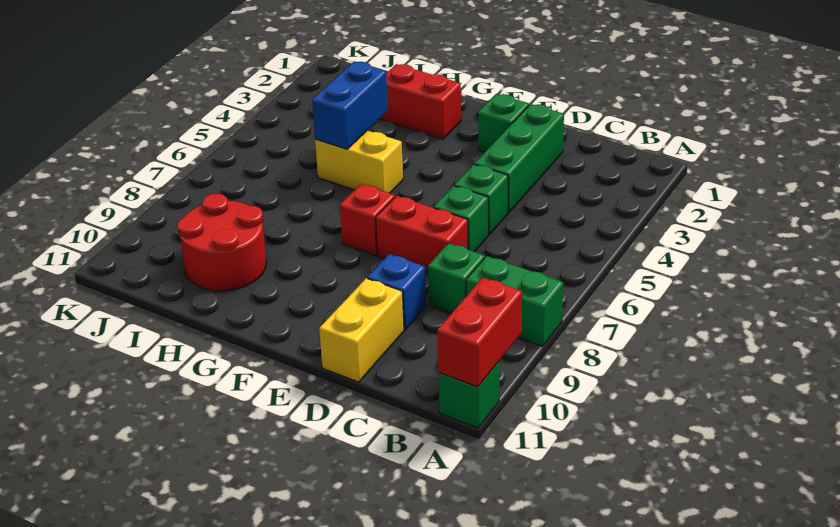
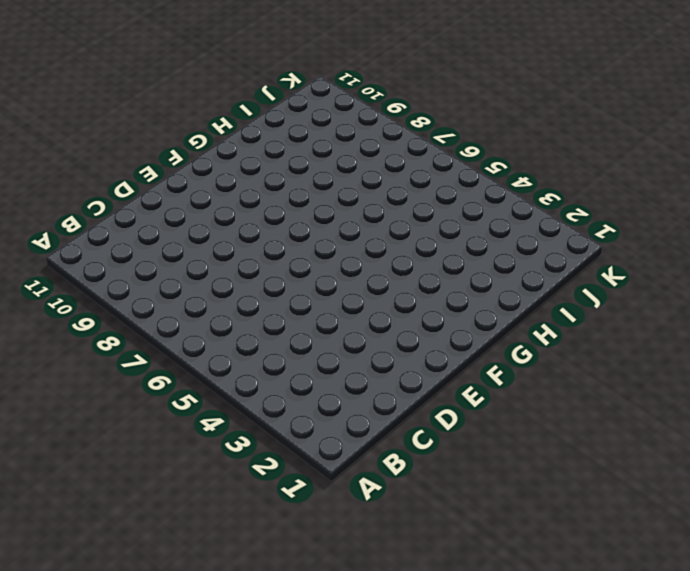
none -> green 1x2 brick [466,256,563,346]
none -> green 1x1 brick [438,361,500,428]
none -> green 1x1 brick [428,243,485,313]

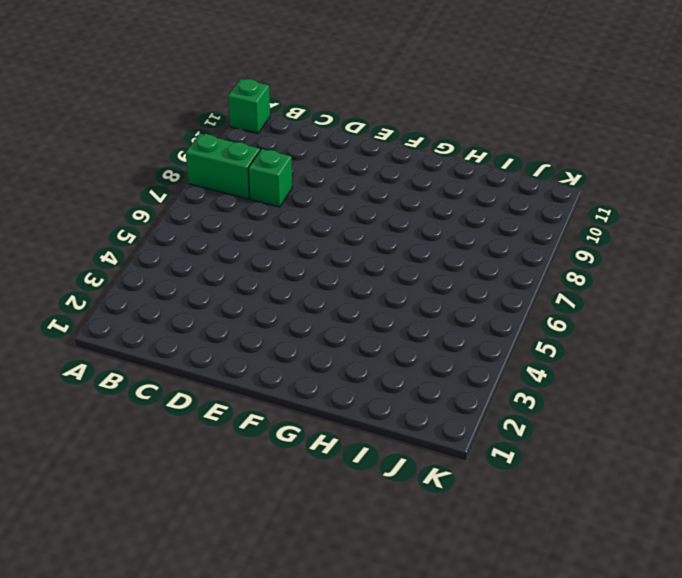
none -> green 1x3 brick [475,104,564,213]
none -> green 1x1 brick [455,164,508,235]
none -> green 1x1 brick [434,186,488,252]

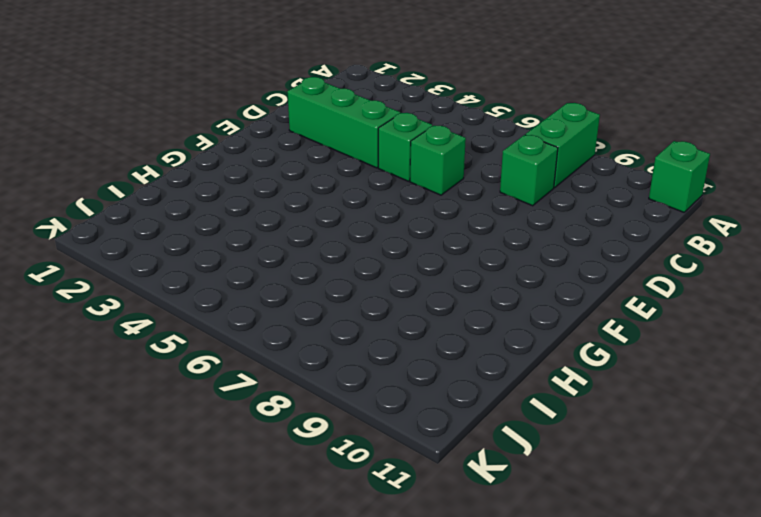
none -> red 1x2 brick [376,196,468,274]
none -> blue 1x1 brick [367,254,426,330]
none -> yellow 1x2 brick [319,278,404,382]

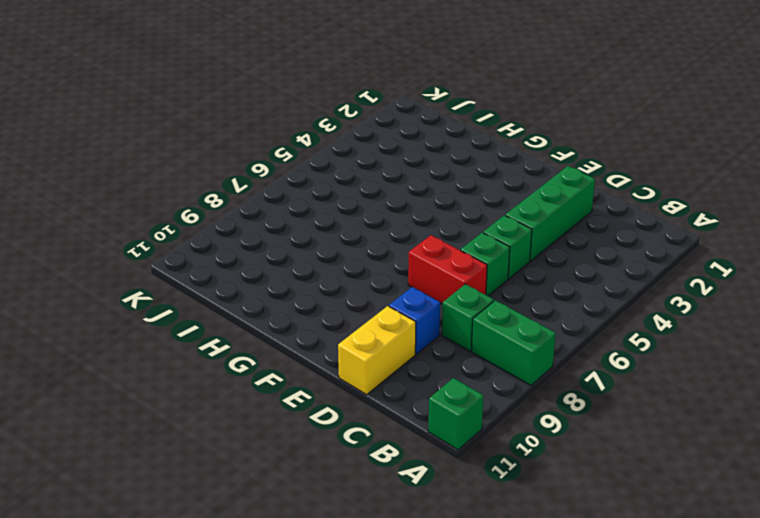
none -> green 1x1 brick [478,94,529,152]
none -> red 1x1 brick [340,184,395,255]
none -> red 1x2 brick [380,64,461,139]

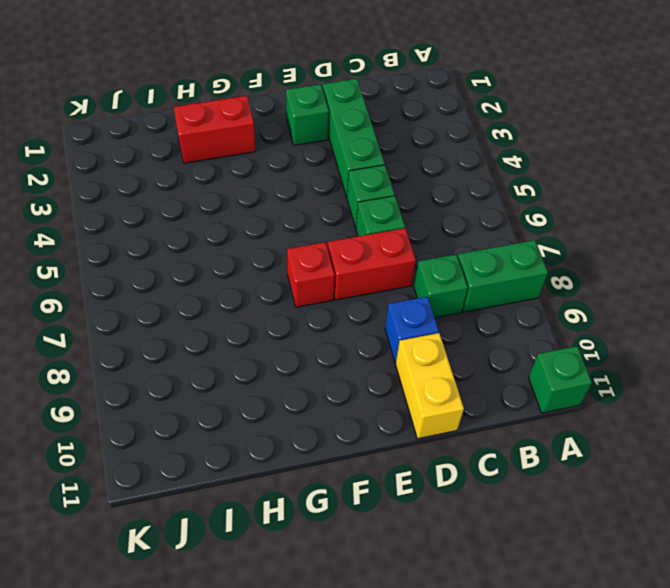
none -> yellow 1x2 brick [315,131,403,193]
none -> red 2x2 round brick [177,194,266,291]
none -> red 1x2 brick [437,278,522,387]

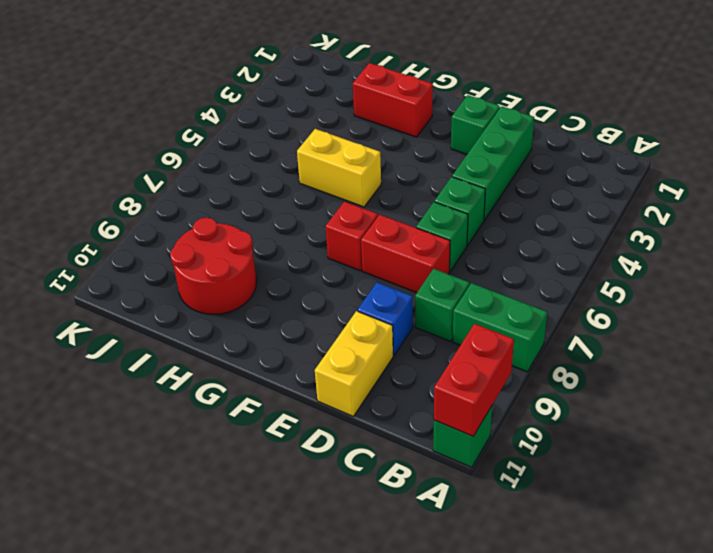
none -> blue 1x2 brick [312,61,388,149]

